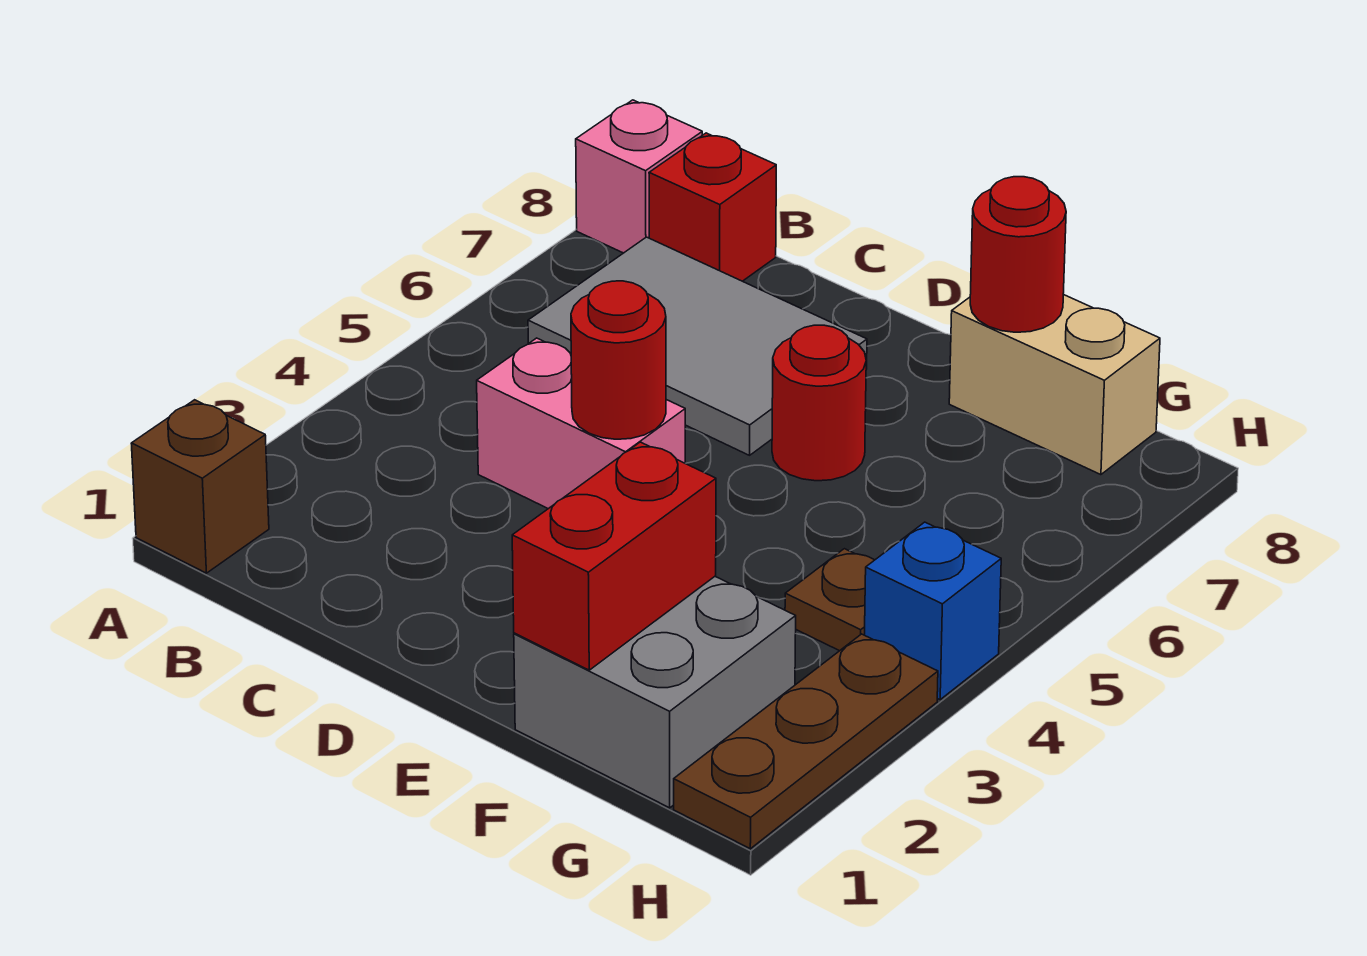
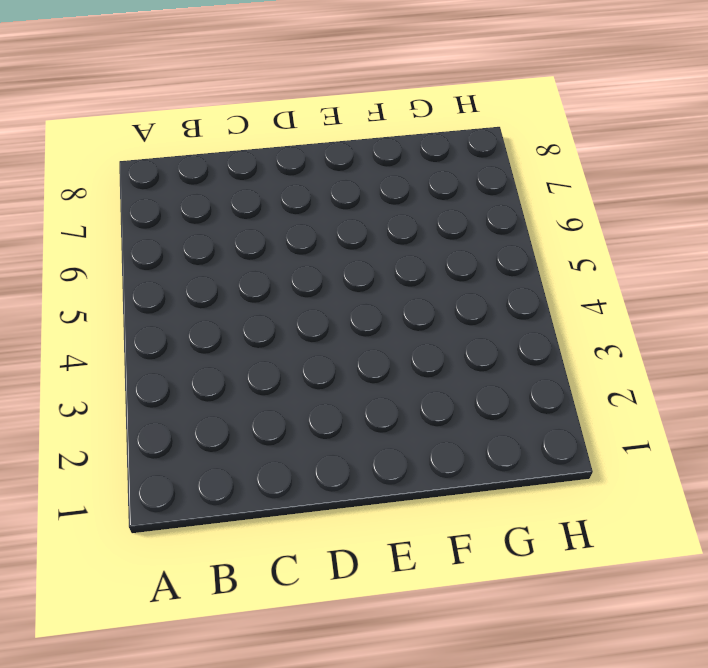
none -> brown 1x1 brick [131,400,269,573]
none -> pink 1x1 brick [576,100,702,253]
none -> grey 2x3 tile [528,237,867,455]

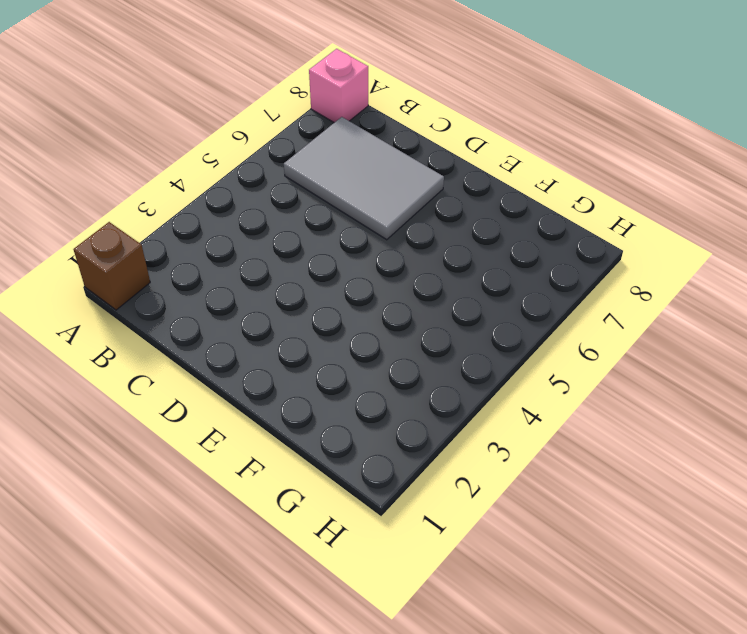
none -> red 1x1 brick [649,133,776,281]
none -> pink 1x2 brick [477,338,685,509]
none -> red 1x1 round brick [772,325,866,481]

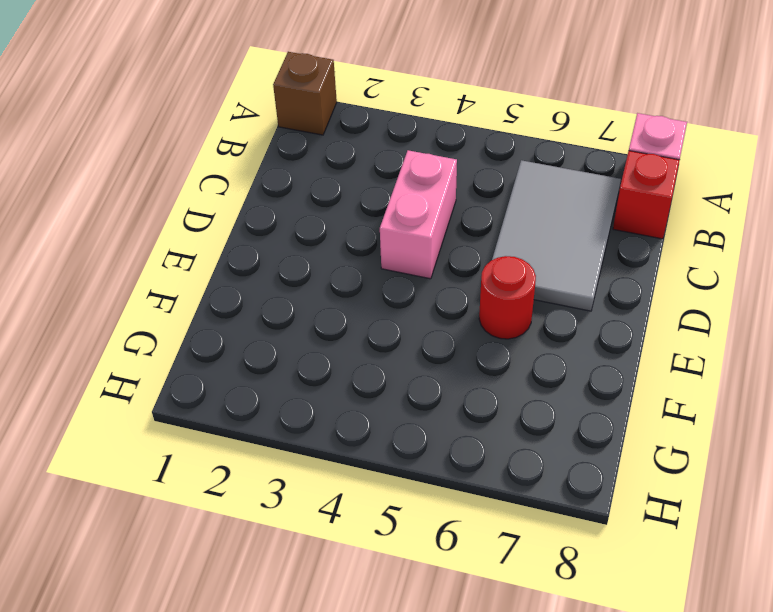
none -> grey 2x2 brick [514,577,796,808]
none -> tan 1x2 brick [949,294,1160,475]
none -> brown 1x1 plate [785,549,874,651]

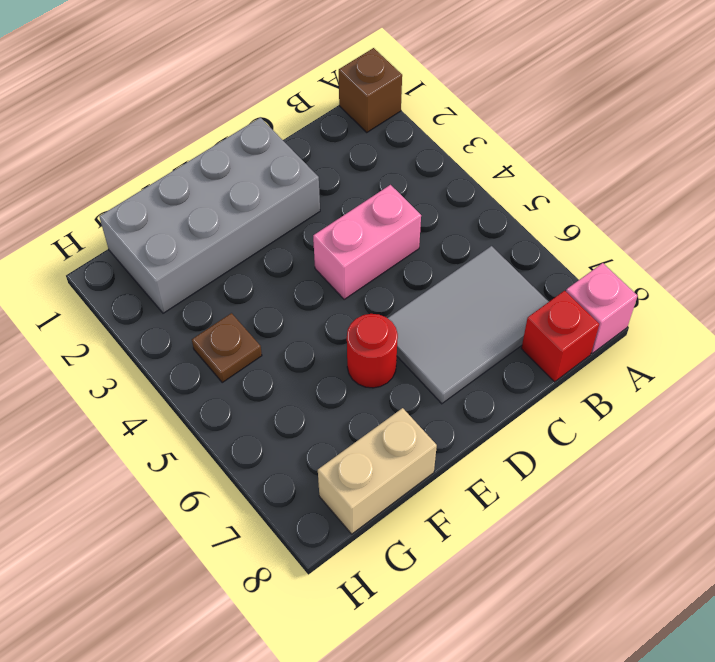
grey 2x4 brick [99,117,320,313] -> grey 2x2 brick [514,577,796,808]
none -> brown 1x3 plate [674,634,938,849]
none -> blue 1x1 brick [865,522,1001,699]
none -> red 1x1 round brick [571,281,666,439]

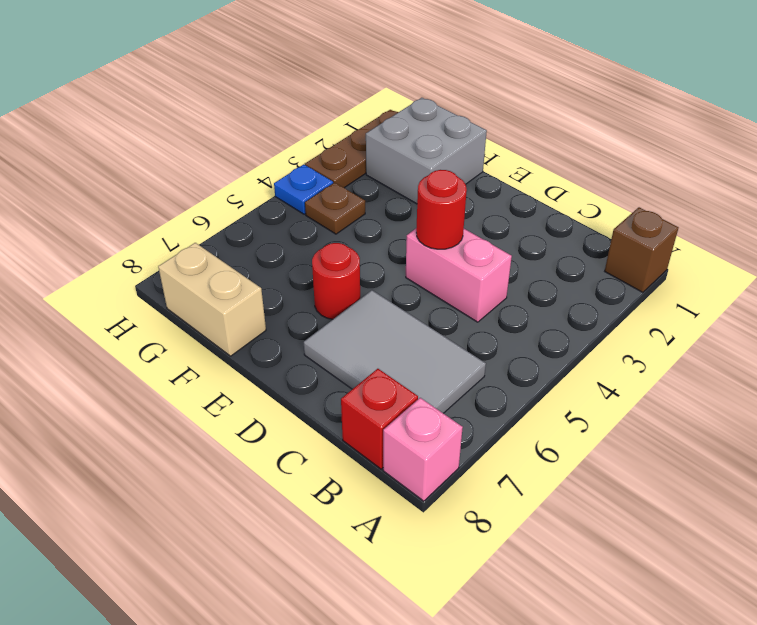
blue 1x1 plate [274,164,333,214] -> blue 1x1 brick [865,522,1001,699]
none -> red 1x2 brick [512,442,716,670]
none -> red 1x1 round brick [970,177,1066,332]

